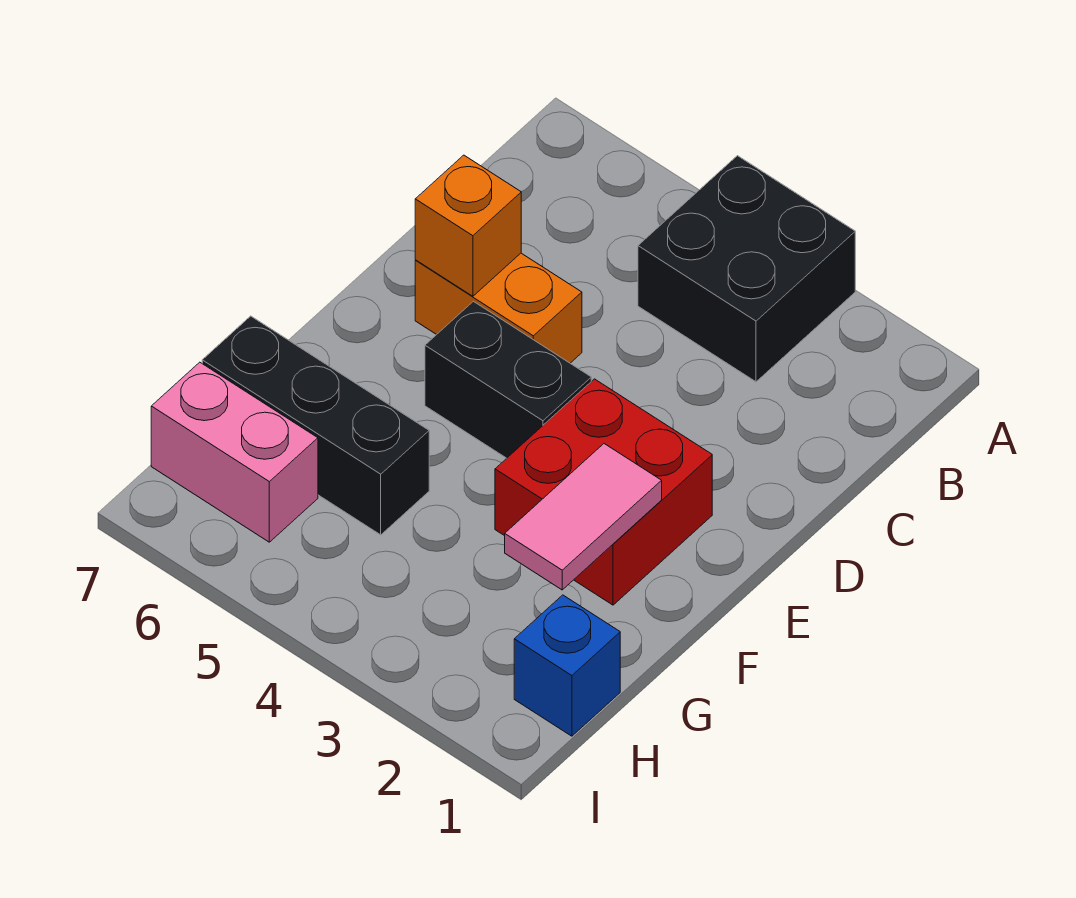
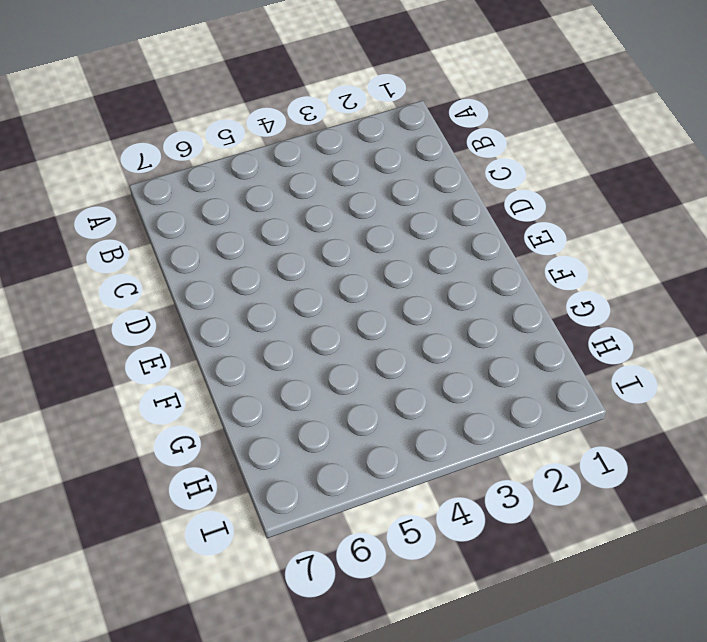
none -> black 2x2 brick [638,156,855,382]
none -> orange 1x2 brick [415,253,582,363]

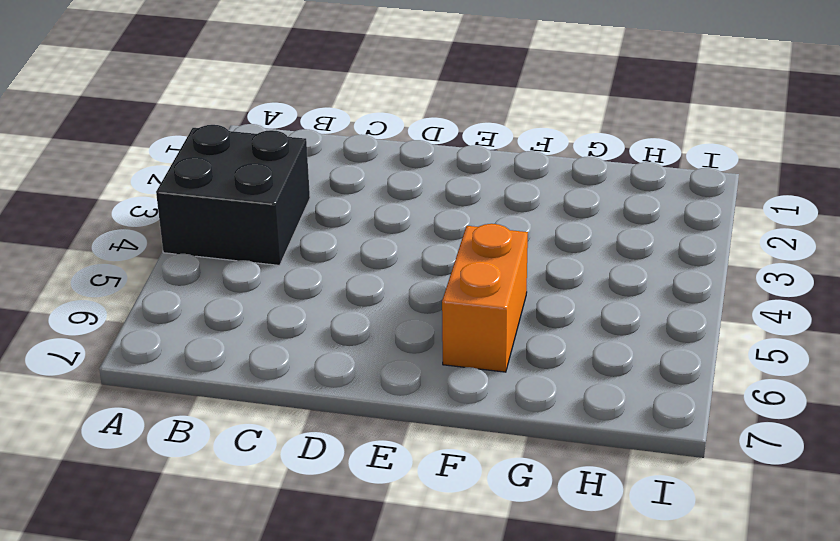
orange 1x2 brick [442,224,528,372] -> orange 1x2 brick moved to [415,253,582,363]
none -> red 2x2 brick [495,379,712,605]
none -> black 1x2 brick [425,301,591,458]

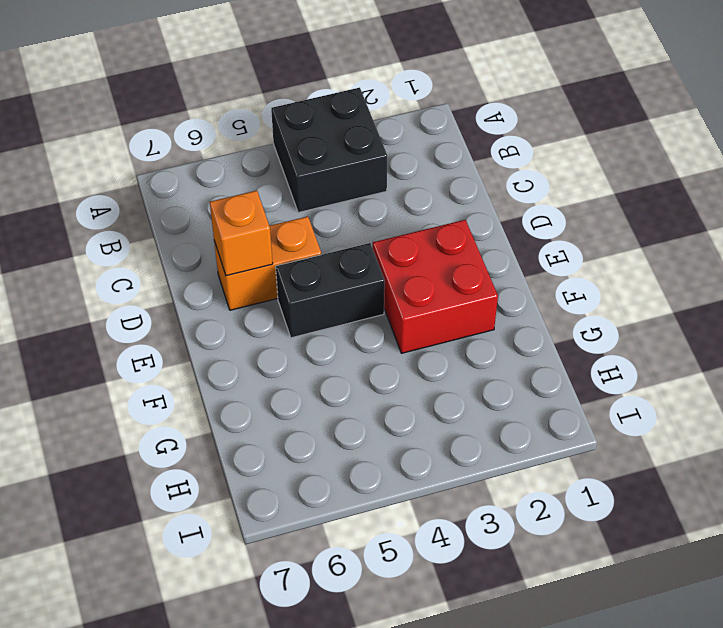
none -> black 1x3 brick [202,316,429,535]
none -> blue 1x1 brick [514,595,620,736]

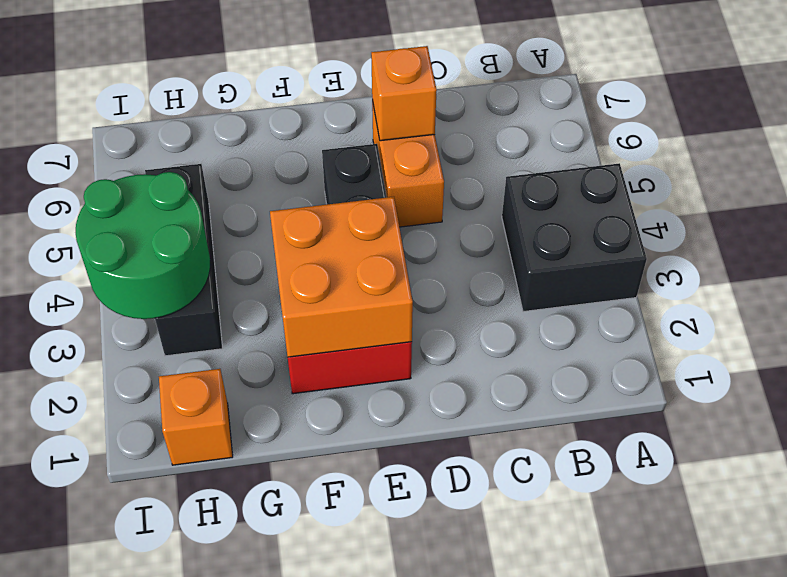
orange 2x2 brick [270,197,413,357] -> pink 1x2 tile [505,444,662,590]
orange 1x1 brick [159,369,233,465] -> blue 1x1 brick [514,595,620,736]
black 1x3 brick [145,164,222,356] -> black 1x3 brick moved to [202,316,429,535]
green 2x2 round brick [76,172,210,319] -> none
none -> pink 1x2 brick [151,362,318,542]

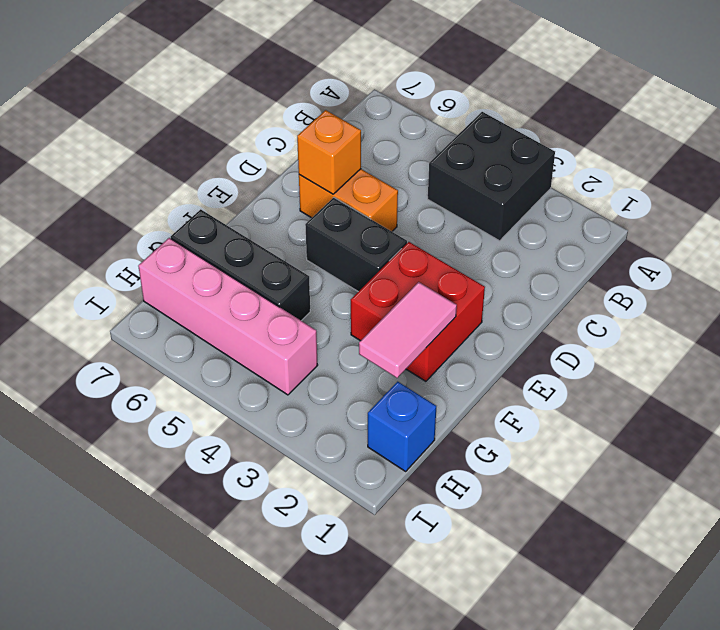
pink 1x4 brick [138,238,318,395] -> pink 1x2 brick [151,362,318,542]

